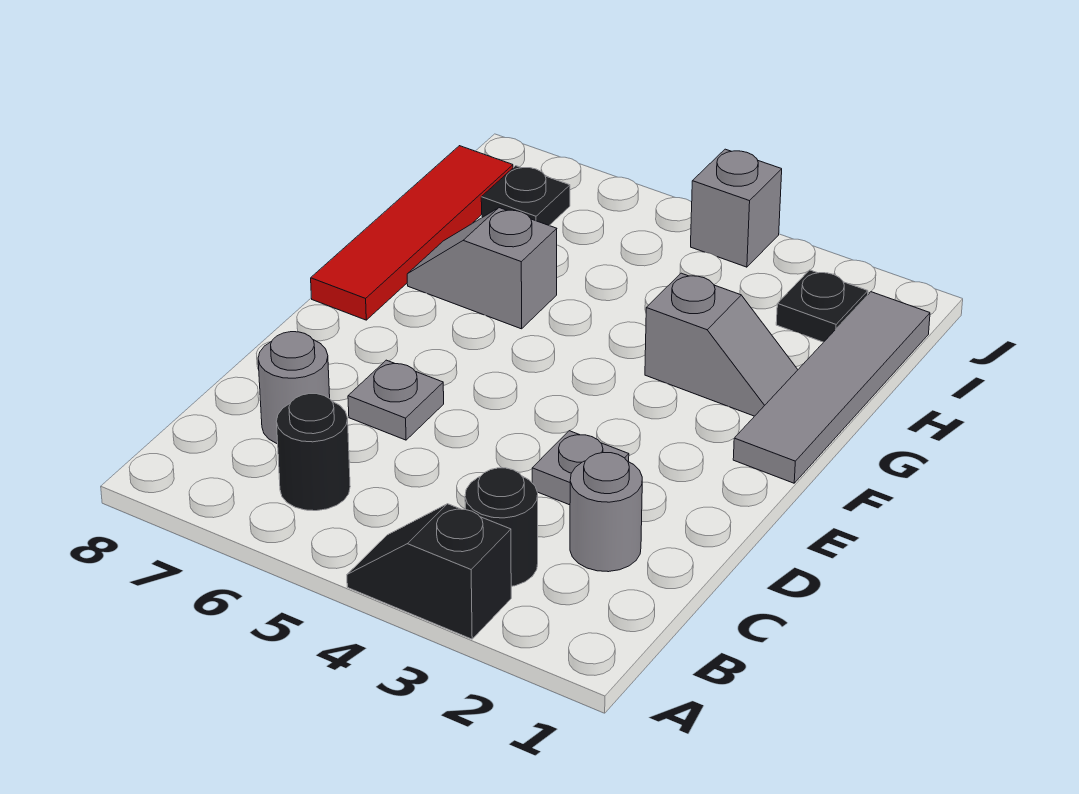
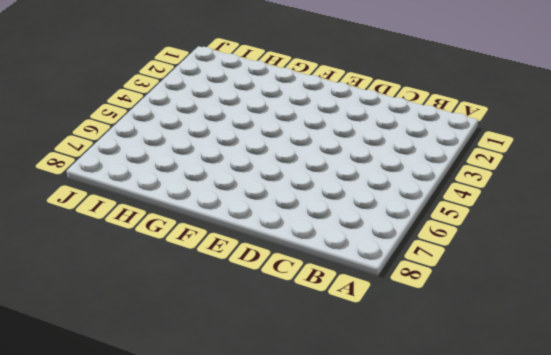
none -> black 1x2 slope [347,504,511,639]
none -> black 1x1 round brick [465,468,538,586]
none -> black 1x1 round brick [276,394,350,511]

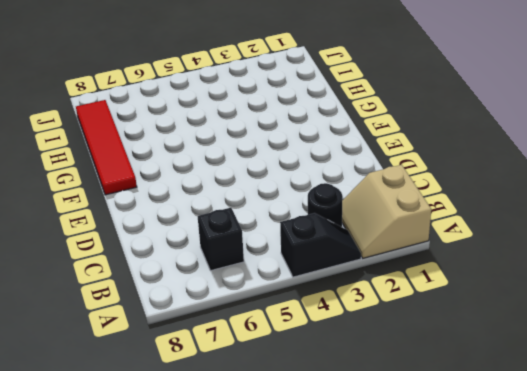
tan 2x2 slope [342,165,431,258] -> none
black 1x2 slope [280,213,361,277] -> black 1x2 slope turned to [347,504,511,639]
black 1x1 brick [198,208,244,271] -> black 1x1 round brick [276,394,350,511]
none -> grey 1x1 round brick [570,453,642,572]
none -> grey 1x1 round brick [258,332,330,444]
none -> grey 1x1 plate [532,431,629,505]

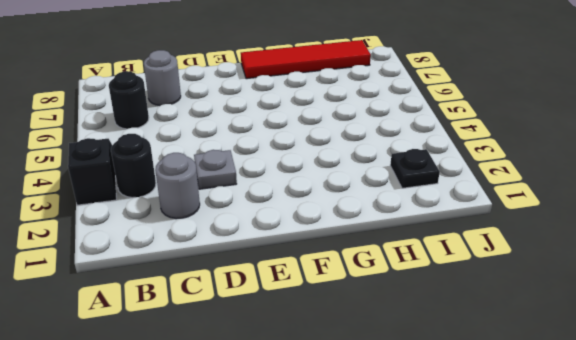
none -> grey 1x1 plate [348,360,444,440]
none -> grey 1x4 tile [733,292,930,483]
none -> grey 1x2 slope [645,273,798,416]

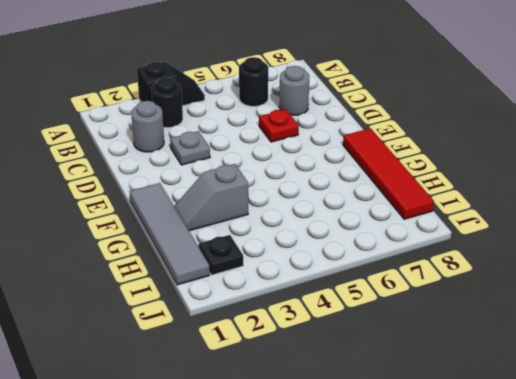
red 1x1 plate [259,110,299,142] -> grey 1x1 plate [348,360,444,440]
none -> grey 1x2 slope [407,208,557,329]
none -> black 1x1 plate [481,166,570,225]
none -> grey 1x1 brick [691,149,782,267]

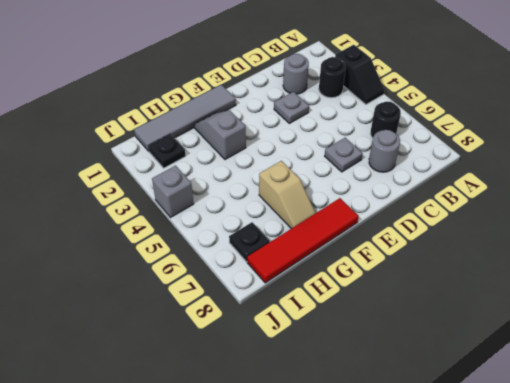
tan 1x2 slope [259,161,316,229] -> grey 1x2 slope [407,208,557,329]

